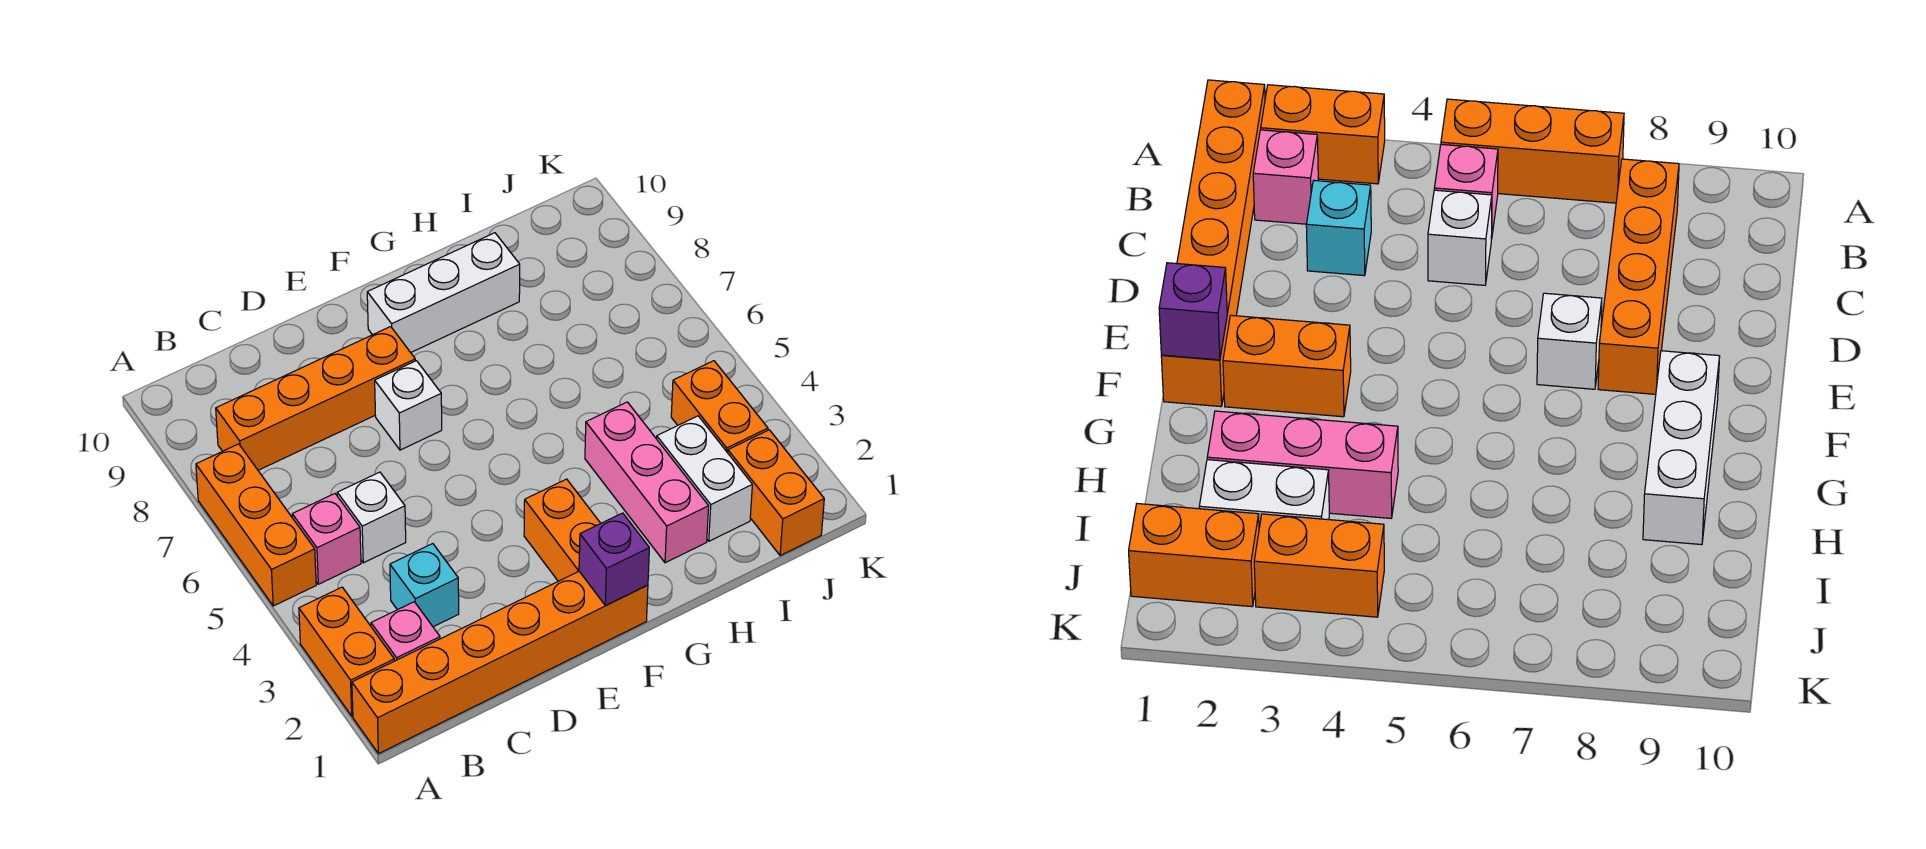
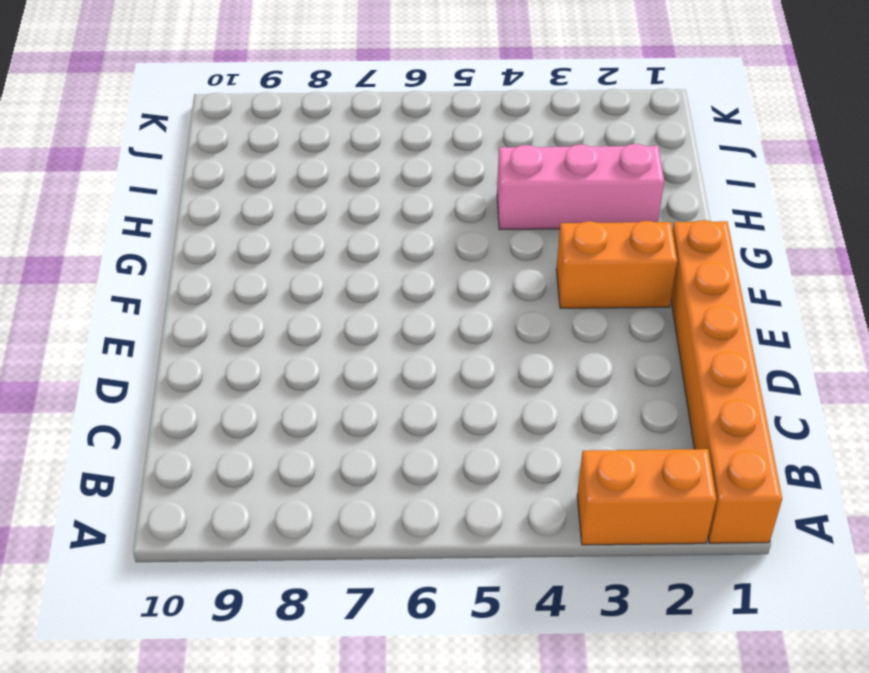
none -> orange 1x3 brick [196,444,316,606]
none -> pink 1x1 brick [371,602,440,661]
none -> pink 1x1 brick [292,494,361,584]

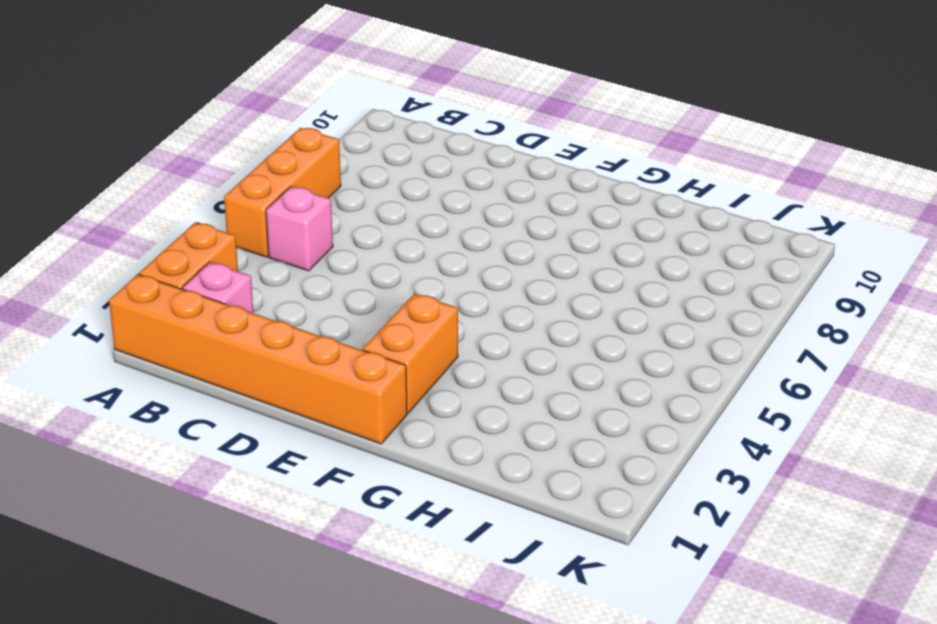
none -> orange 1x4 brick [216,327,415,470]
none -> cyan 1x1 brick [390,544,459,627]
none -> white 1x1 brick [337,472,406,563]

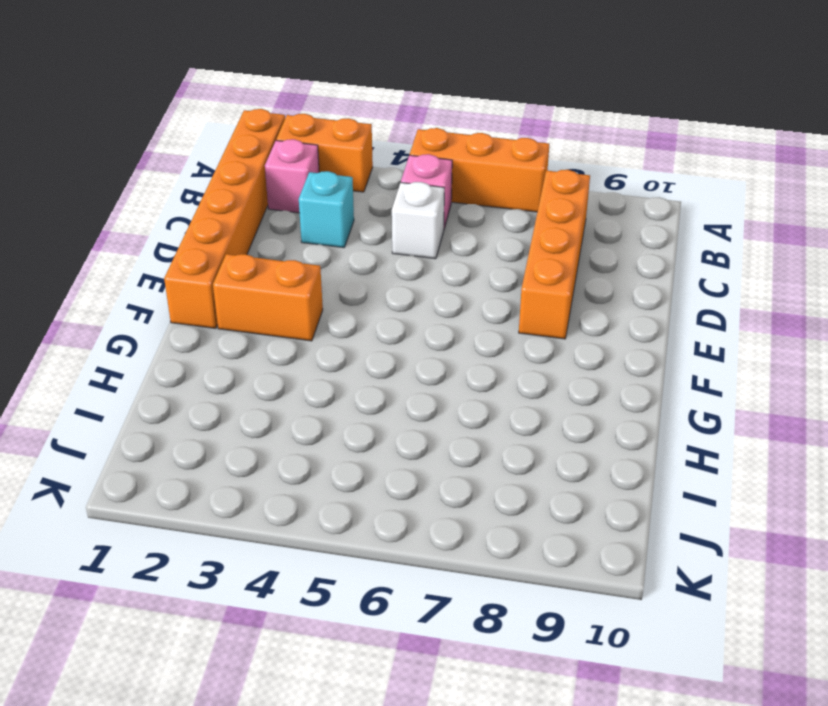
none -> white 1x1 brick [375,361,442,450]
none -> white 1x3 brick [367,233,520,353]
none -> pink 1x3 brick [585,402,709,563]

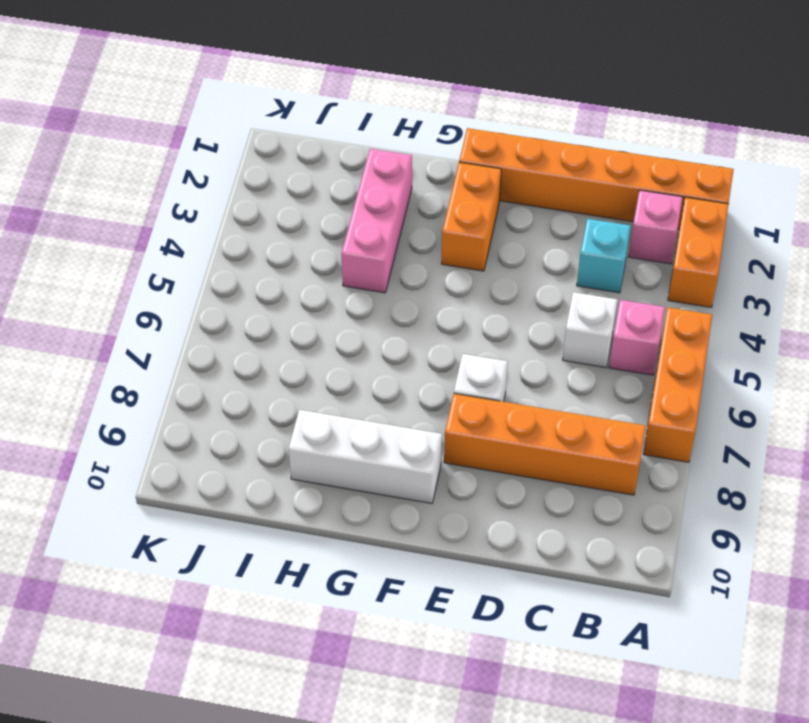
none -> white 1x2 brick [657,416,752,541]
none -> orange 1x2 brick [728,430,824,556]
none -> orange 1x2 brick [671,361,768,453]

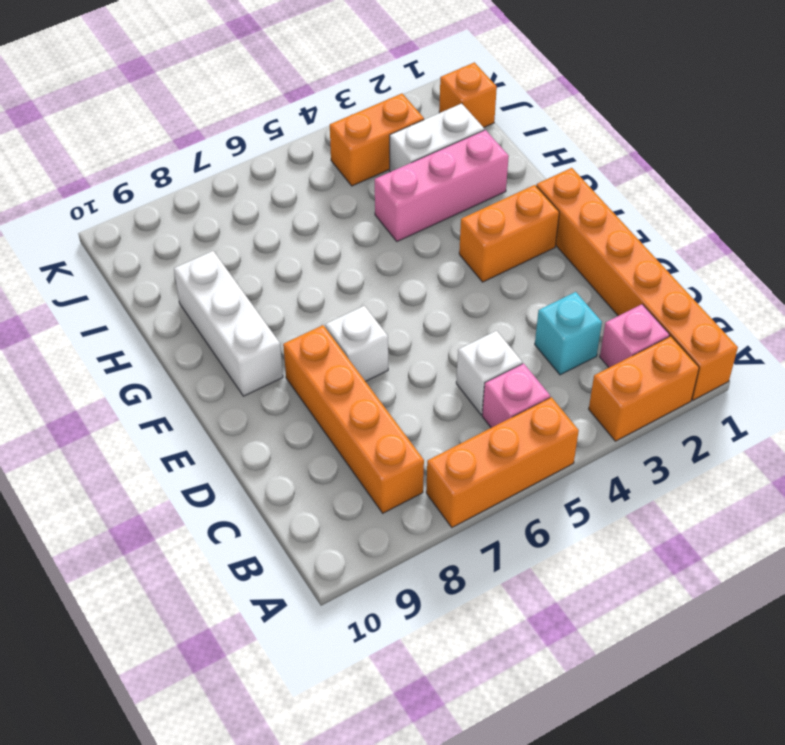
orange 1x1 brick [439,62,497,128] -> orange 1x2 brick [728,430,824,556]
none -> purple 1x1 brick [579,513,649,605]

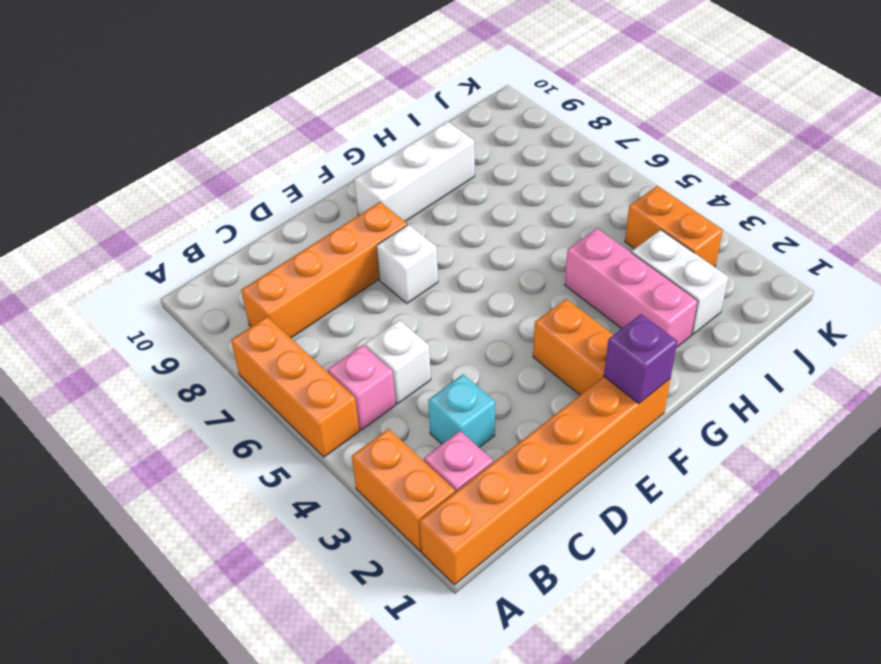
none -> orange 1x2 brick [728,430,824,556]

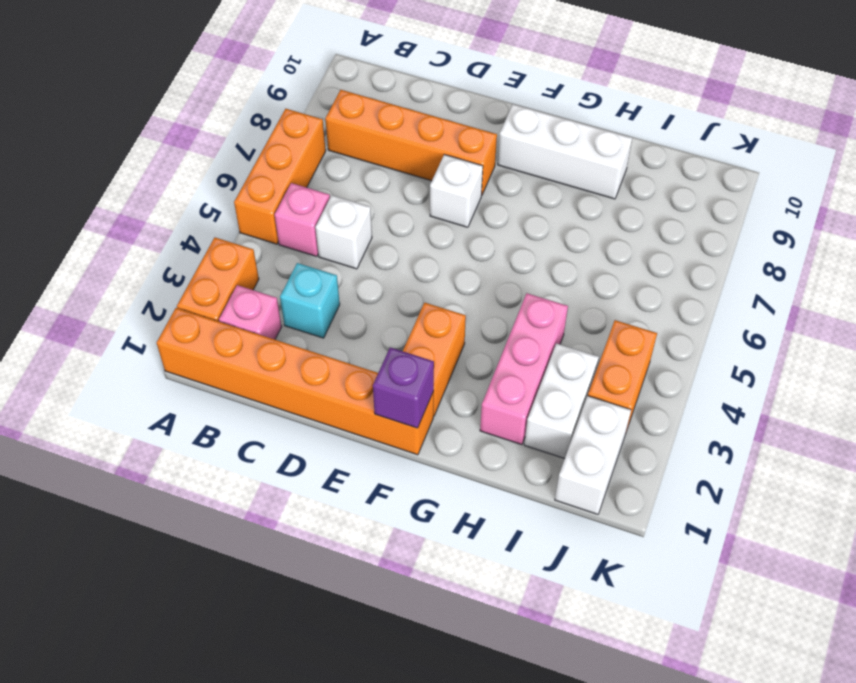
white 1x2 brick [555,396,631,514] -> orange 1x2 brick [728,430,824,556]

